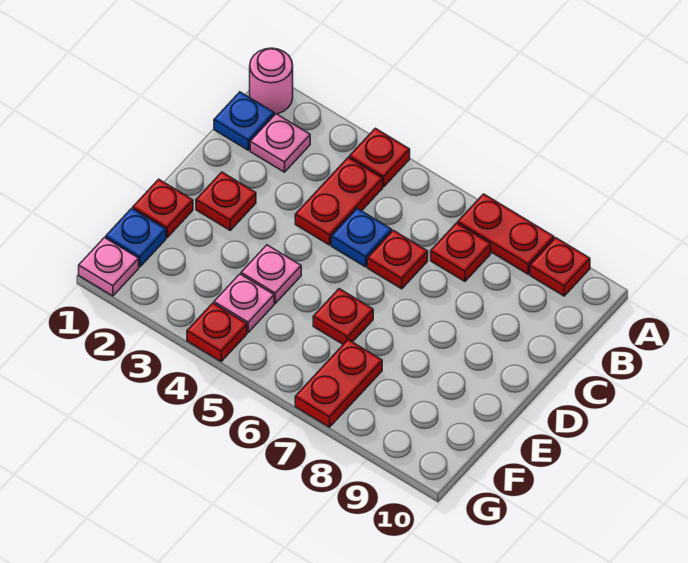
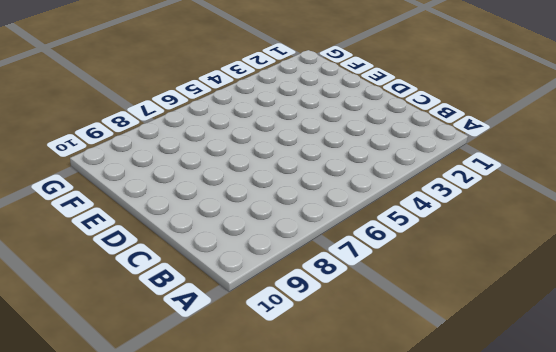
none -> pink 1x1 round brick [250,48,293,114]
none -> red 1x1 plate [349,128,410,187]
none -> red 1x2 plate [458,194,554,274]

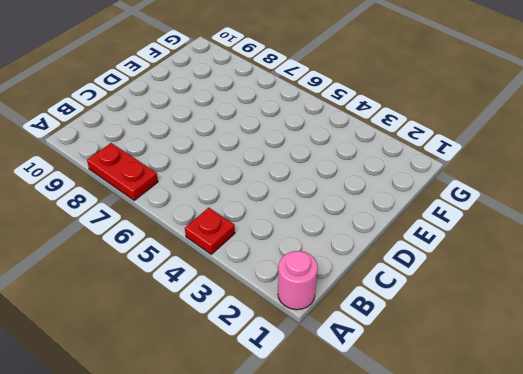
none -> red 1x1 plate [530,238,590,296]
none -> blue 1x1 plate [214,92,274,150]
none -> pink 1x1 plate [250,114,310,172]

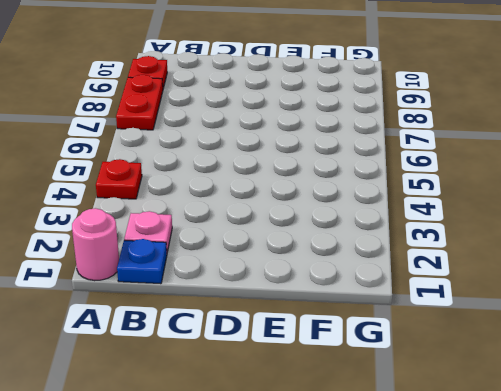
none -> red 1x2 plate [295,158,383,245]
none -> red 1x1 plate [431,223,491,281]
none -> blue 1x1 plate [331,209,392,267]

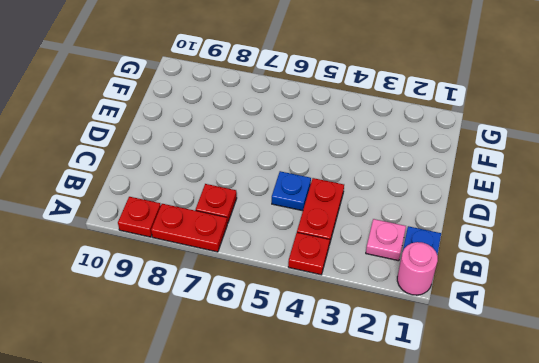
none -> red 1x1 plate [367,230,428,289]
none -> red 1x1 plate [196,172,256,230]
none -> red 1x1 plate [133,179,193,238]

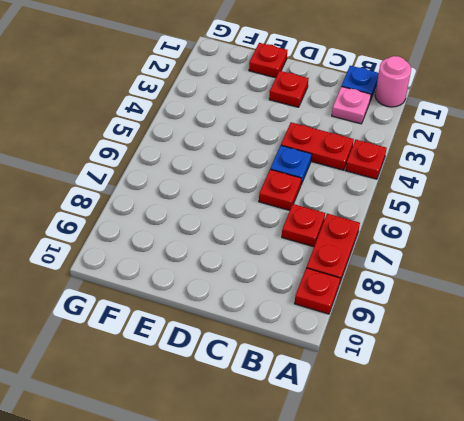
none -> pink 1x1 plate [241,245,301,303]
none -> red 1x1 plate [313,289,373,344]
none -> blue 1x1 plate [106,208,166,267]

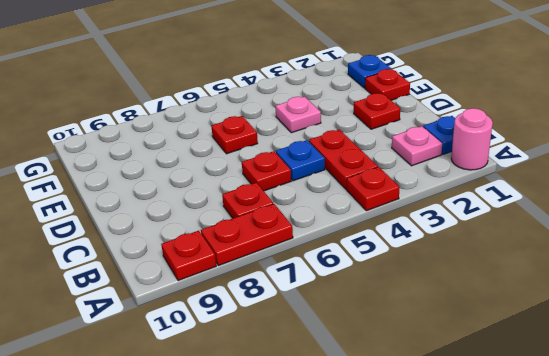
none -> pink 1x1 plate [214,274,274,332]
none -> red 1x2 plate [295,340,382,427]
none -> pink 1x1 plate [79,238,139,296]

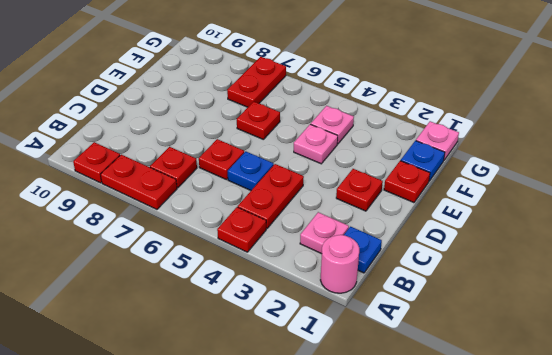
none -> red 1x1 plate [187,303,247,361]

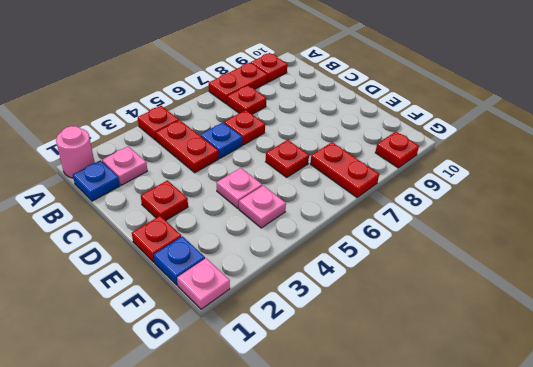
red 1x1 plate [375,131,419,168] -> red 1x1 plate moved to [187,303,247,361]

